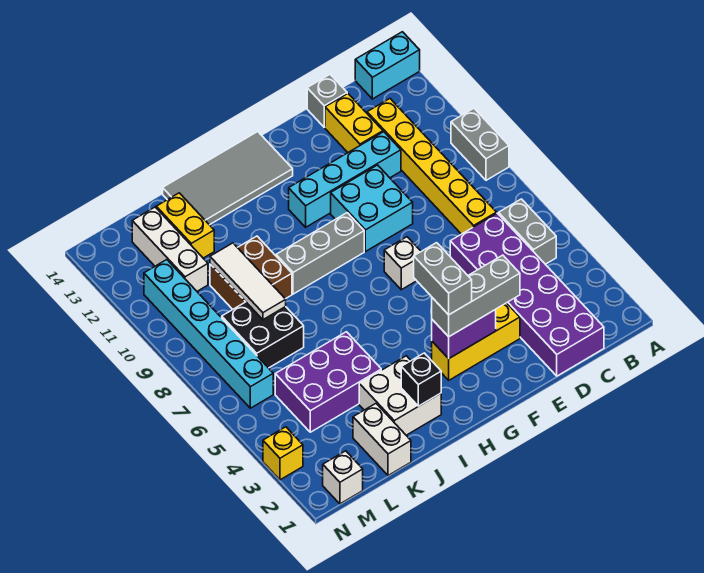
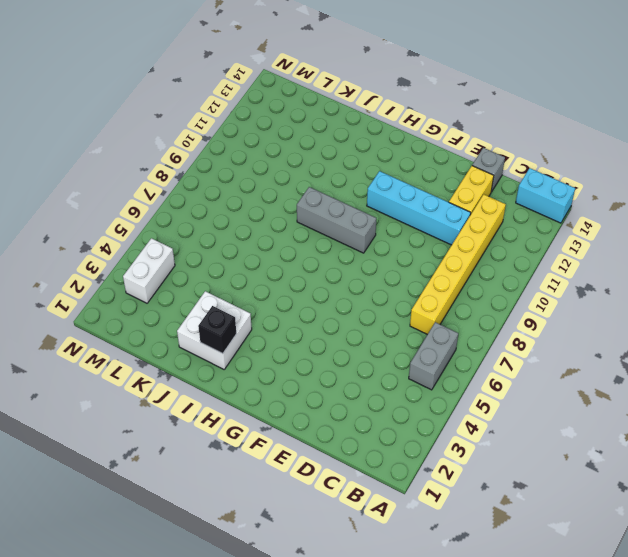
white 1x2 brick [123,238,175,303] -> white 1x2 brick moved to [353,404,411,476]
none -> grey 1x2 brick [451,108,509,180]
none -> purple 2x6 brick [450,213,604,376]
none -> yellow 1x3 brick [432,303,520,380]

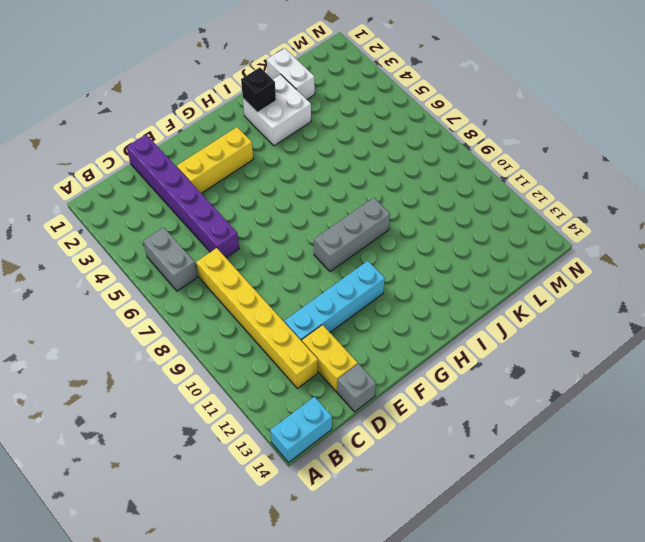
purple 1x6 brick [126,134,239,258] -> purple 2x6 brick [450,213,604,376]
none -> grey 1x2 brick [451,108,509,180]
none -> cyan 2x2 brick [331,165,413,251]
none -> white 1x1 brick [384,237,421,290]

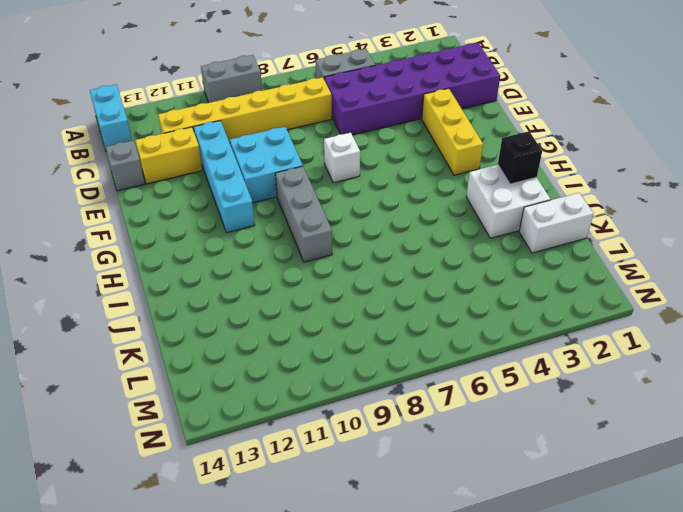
none -> grey 2x4 tile [163,132,293,225]
none -> purple 2x3 brick [275,332,381,432]
none -> brown 2x2 brick [210,236,292,309]

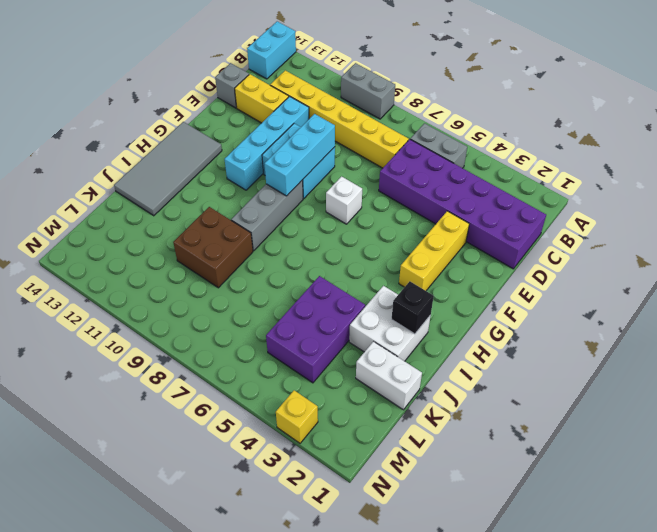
cyan 1x3 brick [265,114,335,196] -> none
none -> black 2x2 brick [222,302,304,368]
none -> yellow 1x2 brick [156,193,214,258]
none -> white 1x3 brick [132,207,208,291]

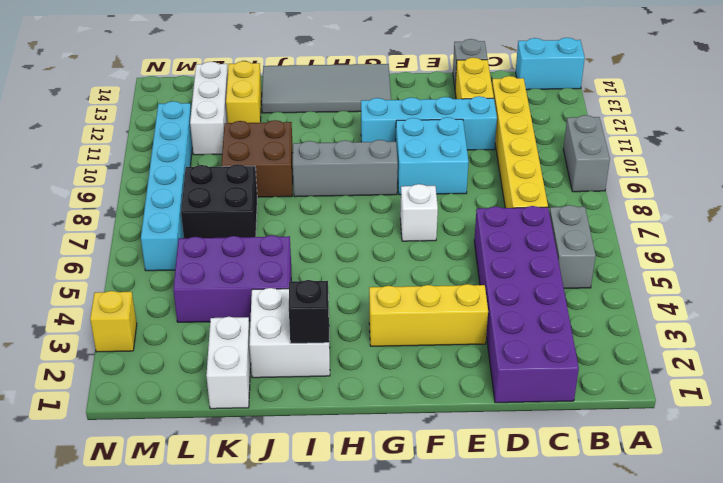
none -> white 1x1 brick [323,451,363,504]
none -> purple 1x2 brick [432,310,496,359]
none -> white 1x3 tile [210,243,286,320]

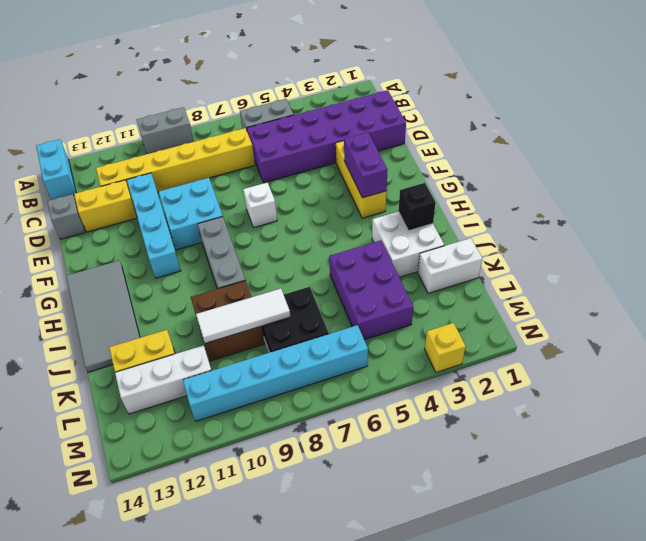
none -> white 1x1 brick [323,451,363,504]
none -> grey 1x3 brick [432,255,520,337]
none -> grey 1x2 brick [414,243,472,315]

